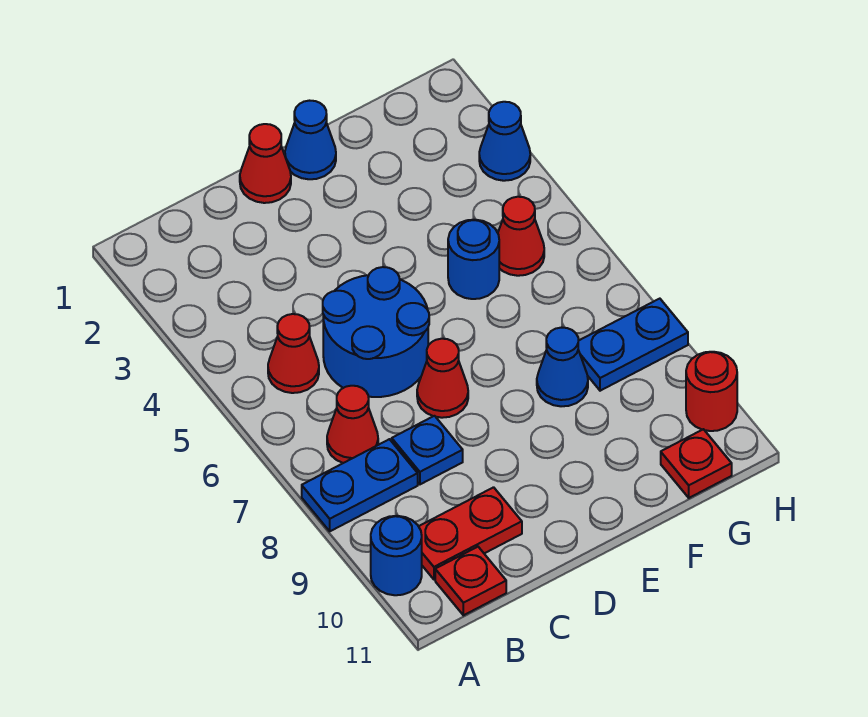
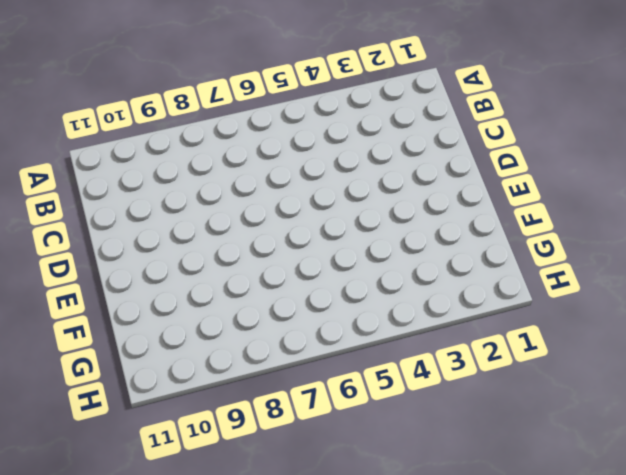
none -> blue 1x2 plate [302,439,418,531]
none -> blue 1x1 round brick [371,516,422,595]
none -> red 1x1 cone [268,314,319,393]

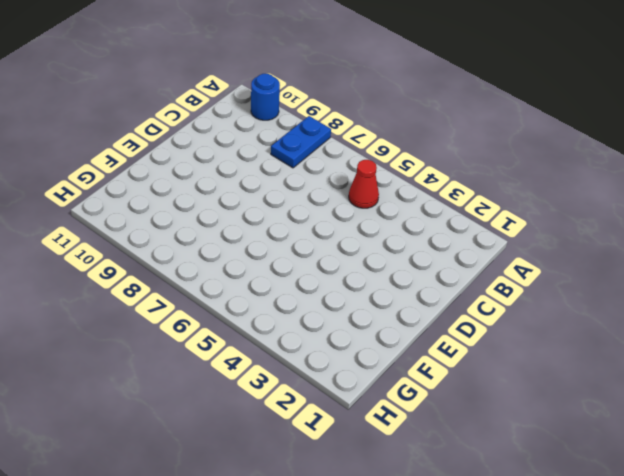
none -> red 1x1 cone [327,386,378,463]
none -> red 1x2 plate [419,487,522,579]
none -> red 1x1 plate [435,547,506,615]

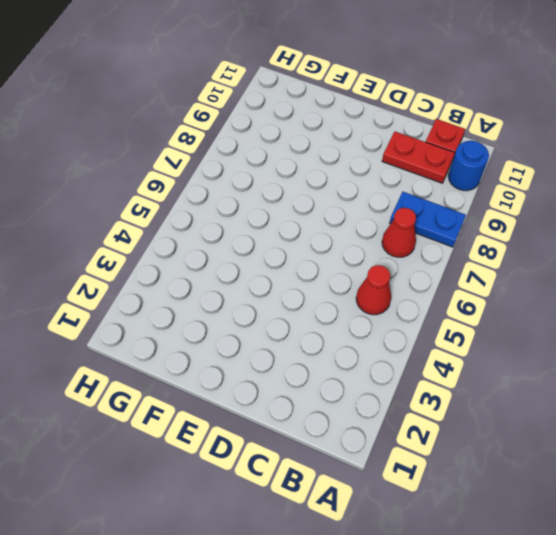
none -> blue 2x2 round brick [323,267,429,397]
none -> blue 1x1 plate [392,416,463,484]
none -> red 1x1 cone [240,124,291,203]

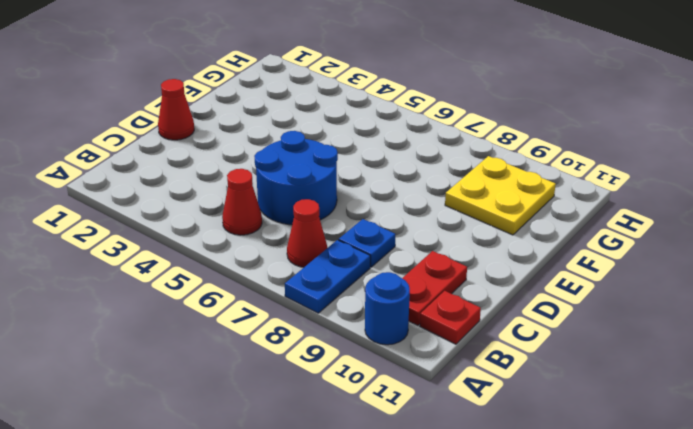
yellow 2x2 plate [445,156,556,235] -> none
none -> red 1x1 cone [417,339,468,418]
none -> blue 1x1 cone [285,101,336,179]
none -> blue 1x1 round brick [448,220,499,299]

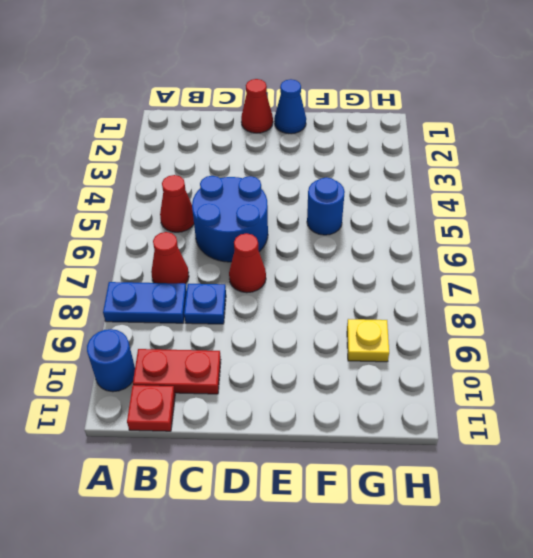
yellow 1x1 plate [347,319,389,362] -> none
none -> blue 1x1 cone [537,328,588,406]
none -> red 1x1 cone [498,197,544,276]
none -> blue 1x2 plate [578,299,688,391]

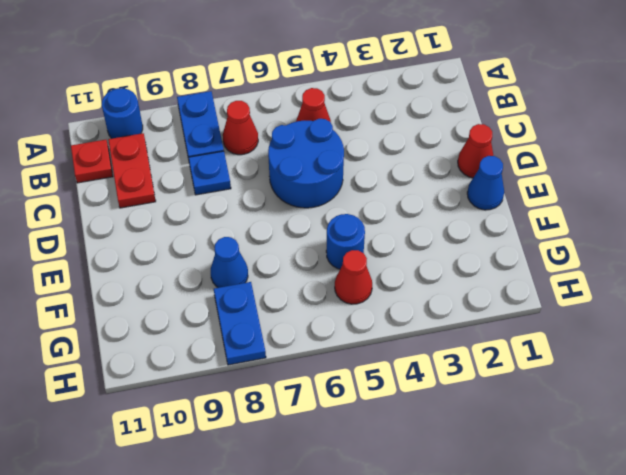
none -> red 1x1 cone [417,339,468,418]
none -> red 1x1 plate [661,429,732,498]
none -> blue 1x1 cone [479,102,530,181]

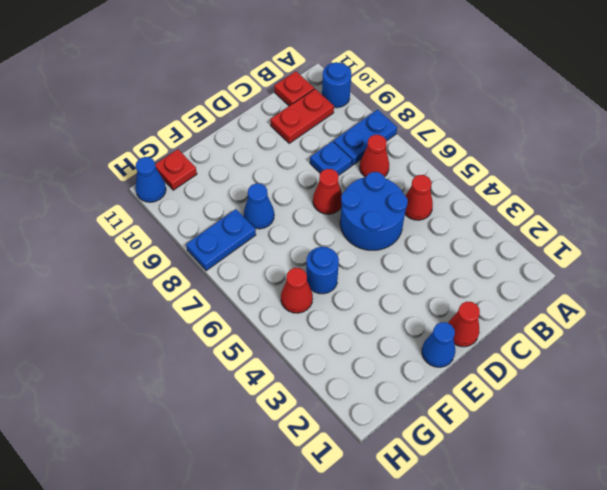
blue 1x1 cone [135,157,166,202] -> blue 1x1 cone moved to [479,102,530,181]
none -> red 1x1 round brick [686,352,737,431]

